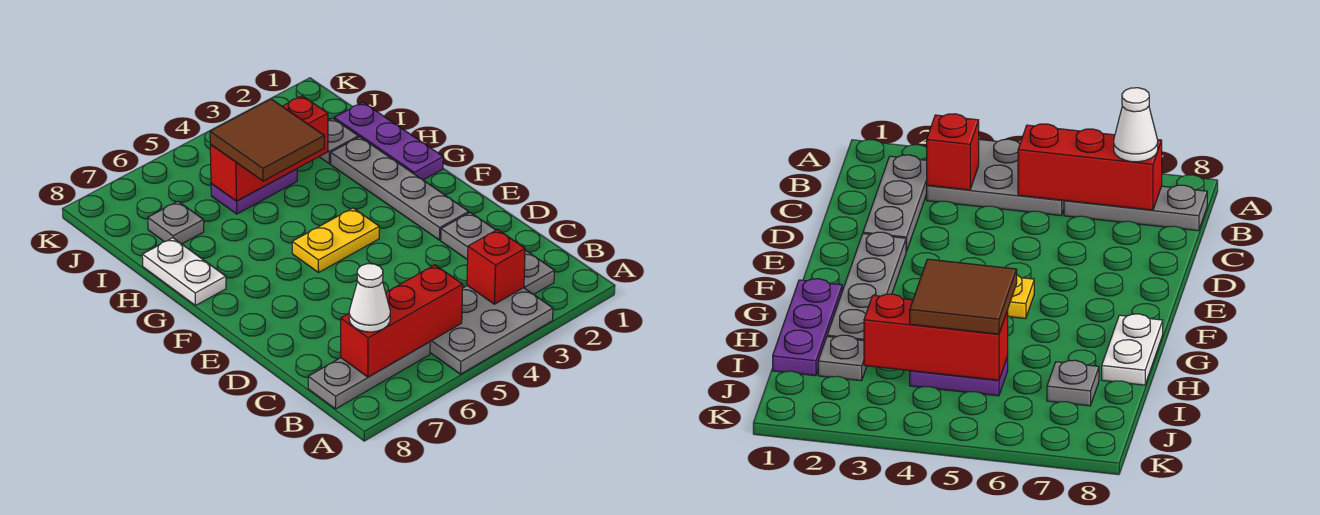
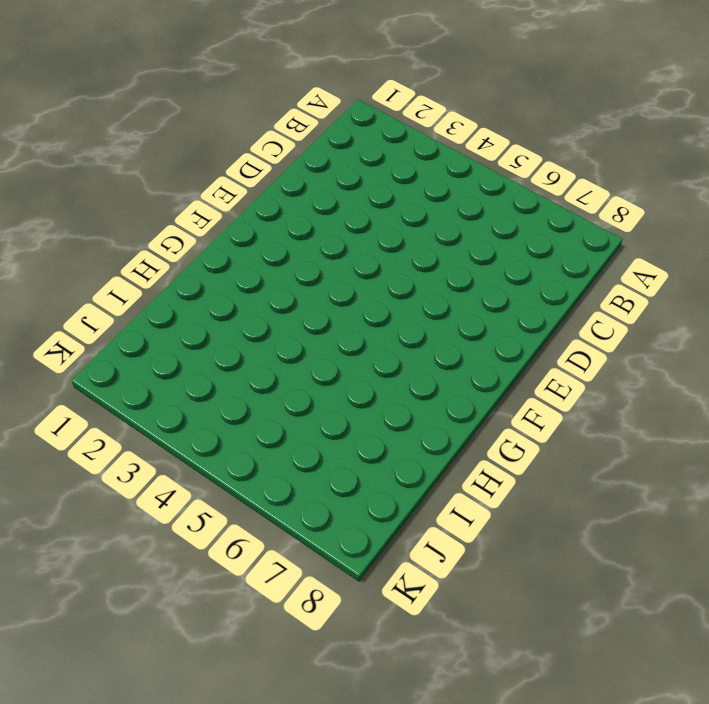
none -> grey 2x3 plate [430,286,553,374]
none -> grey 1x3 plate [441,213,554,294]
none -> grey 1x3 plate [308,342,430,409]

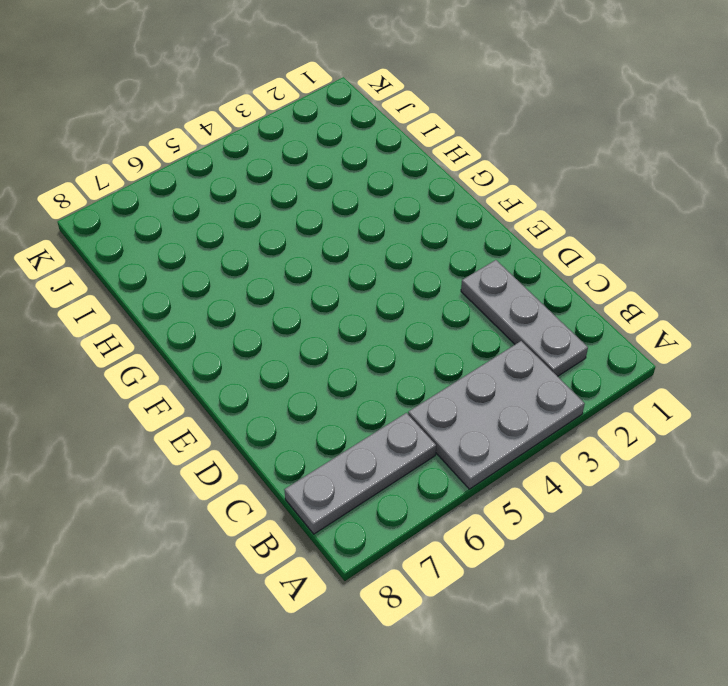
none -> grey 1x4 plate [331,137,469,240]
none -> yellow 1x2 plate [292,208,379,273]
none -> purple 1x3 plate [334,102,443,180]

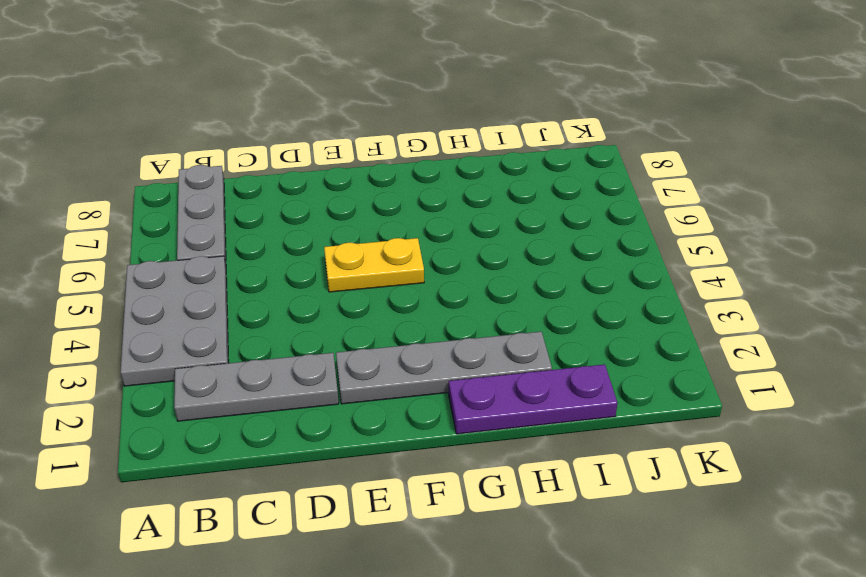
yellow 1x2 plate [324,238,424,292] -> yellow 1x2 plate turned to [292,208,379,273]
none -> white 1x2 plate [142,238,226,306]
none -> grey 1x1 plate [319,118,358,164]
none -> purple 1x2 plate [211,169,297,214]

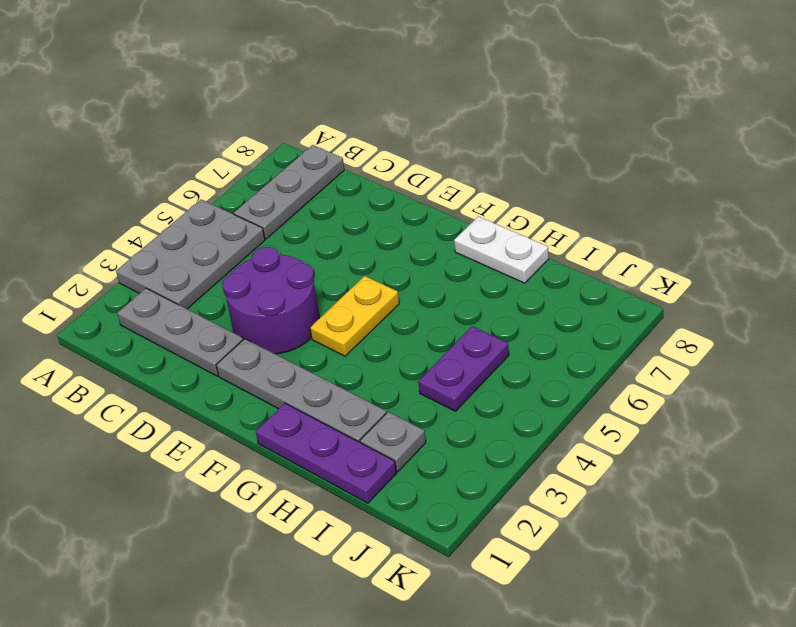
purple 2x2 round brick [222,247,319,354] -> none
none -> grey 1x1 plate [148,201,204,244]
none -> red 1x1 brick [467,230,525,304]
none -> red 1x3 brick [341,265,463,377]

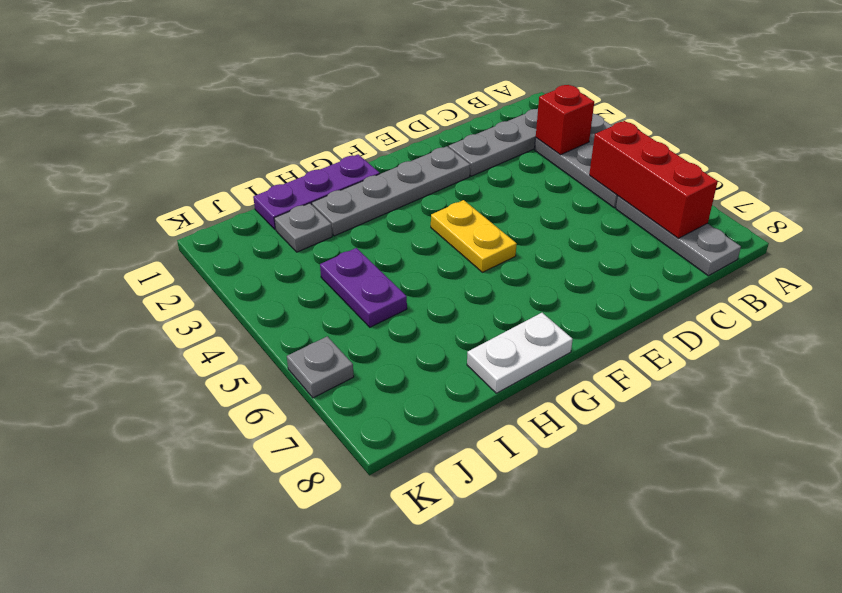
grey 1x1 plate [287,336,354,398] -> grey 1x1 plate moved to [148,201,204,244]
none -> red 1x3 brick [210,96,328,201]
none -> white 1x1 cone [349,264,390,332]
none -> brown 2x2 tile [210,99,324,181]

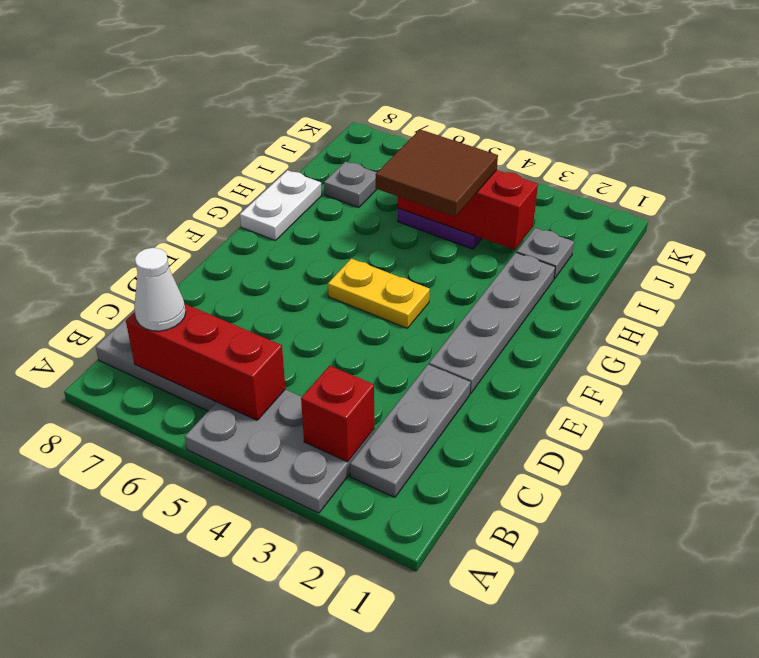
none -> purple 1x3 plate [334,102,443,180]

